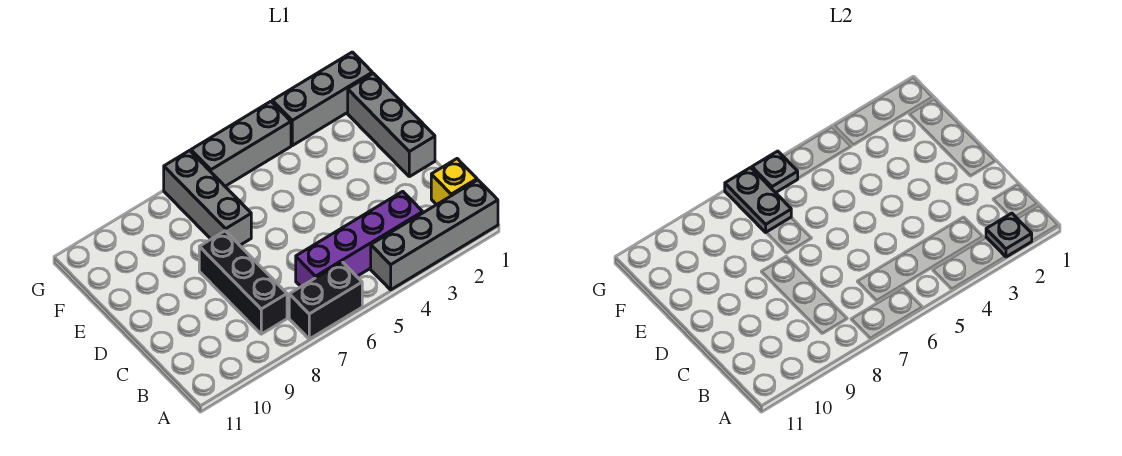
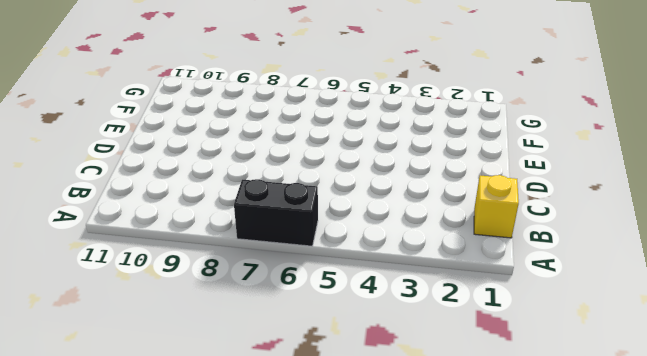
none -> grey 1x4 brick [371,180,498,290]
none -> purple 1x4 brick [296,191,423,286]
none -> black 1x3 brick [199,231,287,334]

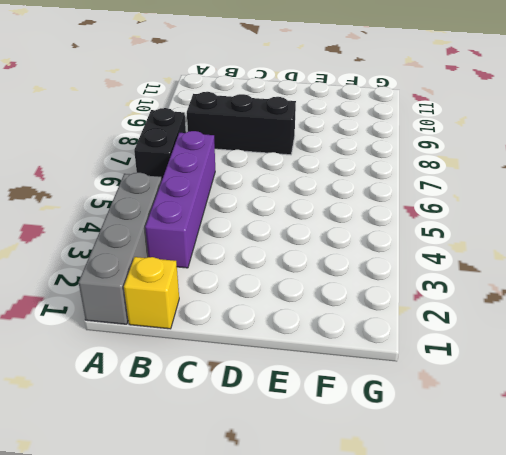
none -> grey 1x3 brick [348,73,435,177]
none -> grey 1x3 brick [164,151,251,245]
none -> grey 1x3 brick [272,52,372,146]

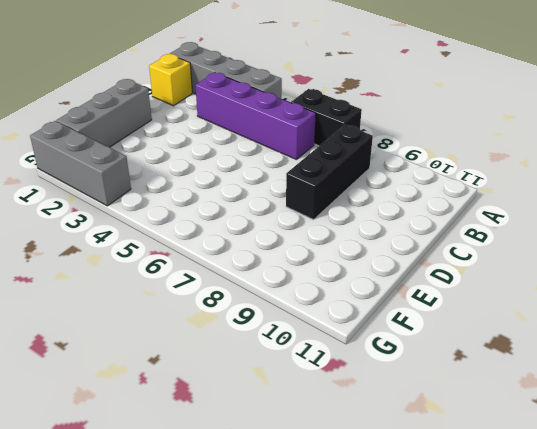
none -> grey 1x3 brick [164,151,251,245]
none -> grey 1x3 brick [191,101,291,186]
none -> grey 1x1 plate [986,213,1032,257]

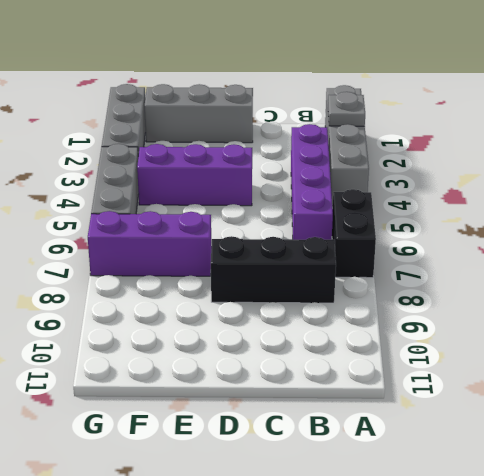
purple 1x3 brick [137,144,252,206] -> none
purple 1x3 brick [88,211,211,276] -> grey 1x3 brick [164,151,251,245]
none -> yellow 1x1 brick [431,159,477,205]
none -> grey 1x2 plate [725,168,791,232]
none -> grey 1x1 plate [752,151,798,193]

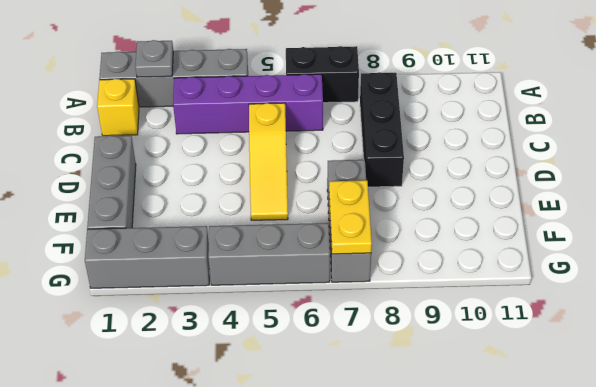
yellow 1x3 slope [249,103,288,220] -> none
yellow 1x2 plate [329,180,372,254] -> grey 1x2 plate [725,168,791,232]
none -> grey 1x1 plate [752,151,798,193]

